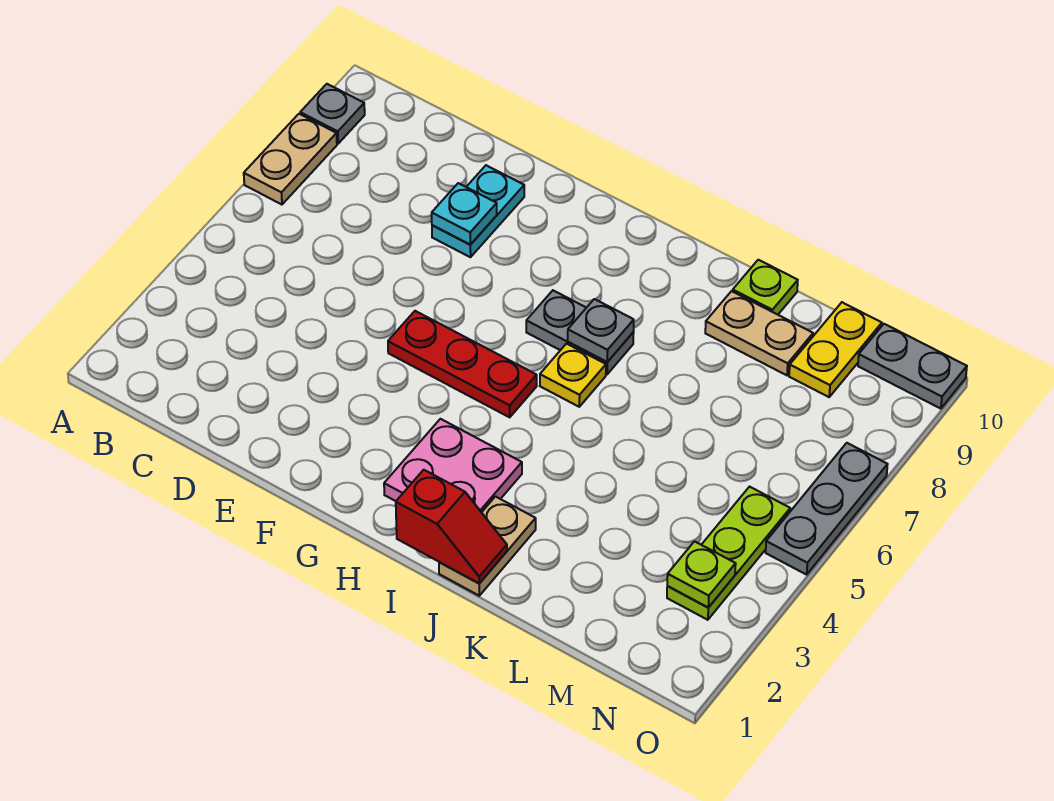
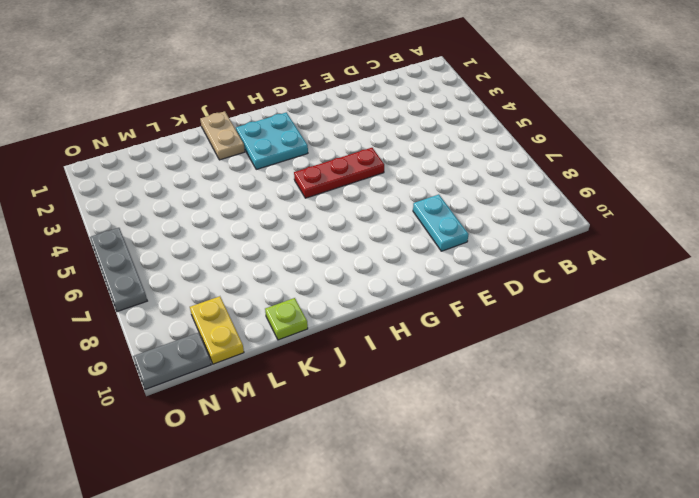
cyan 2x2 plate [236,112,308,169] -> pink 2x2 plate [384,419,522,512]
none -> tan 1x2 plate [244,114,337,205]
none -> grey 1x1 plate [300,84,365,144]
none -> grey 1x2 plate [526,291,634,374]

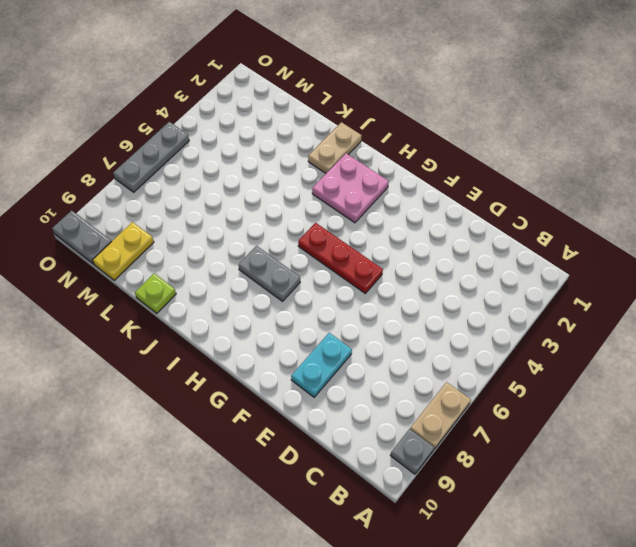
none -> yellow 1x1 plate [540,344,606,407]
none -> tan 1x2 plate [705,291,813,375]
none -> lime 1x3 plate [667,487,790,620]

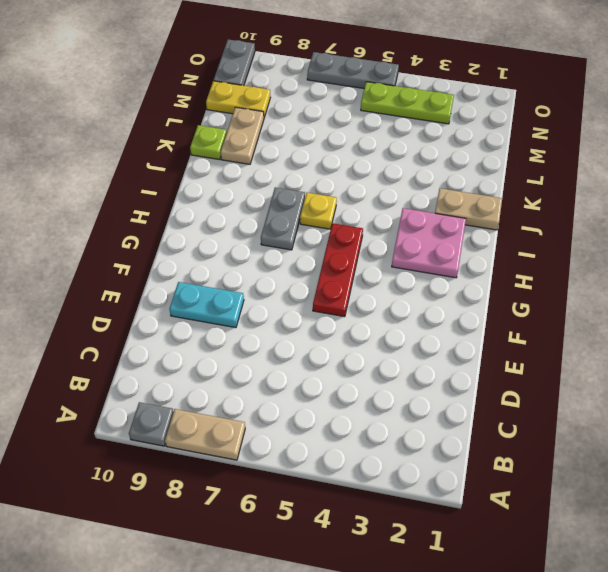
none -> cyan 1x1 plate [432,183,497,245]
none -> red 1x2 slope [396,470,507,583]
none -> grey 1x1 plate [568,299,634,362]

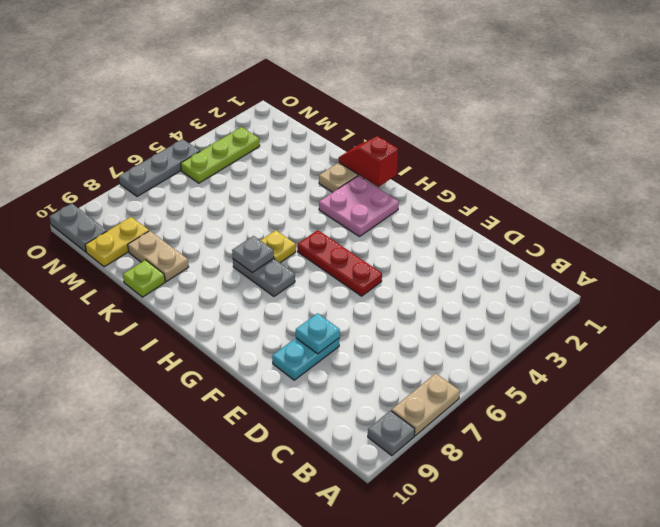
none -> lime 1x1 plate [667,541,736,608]

